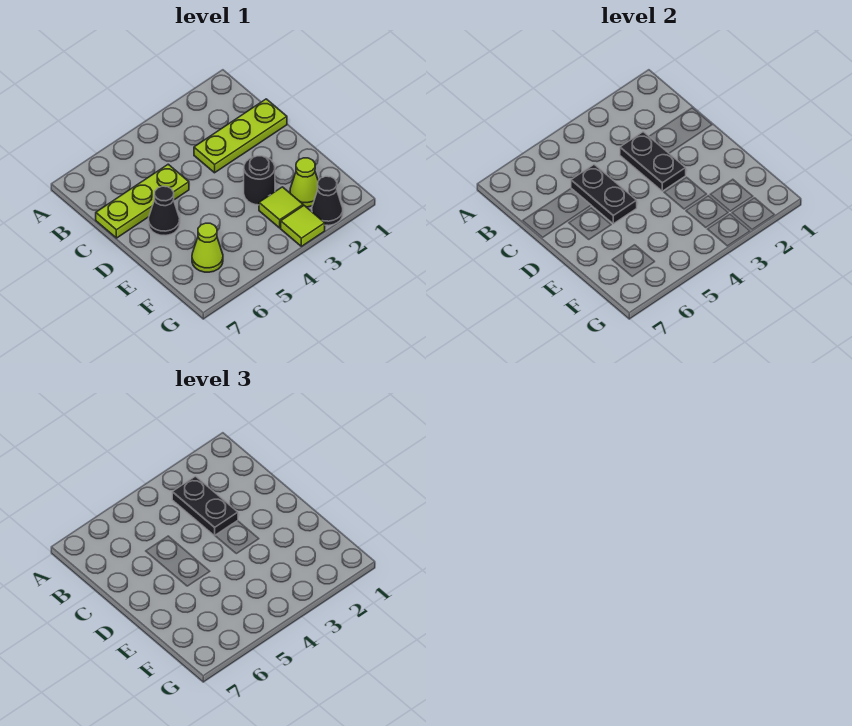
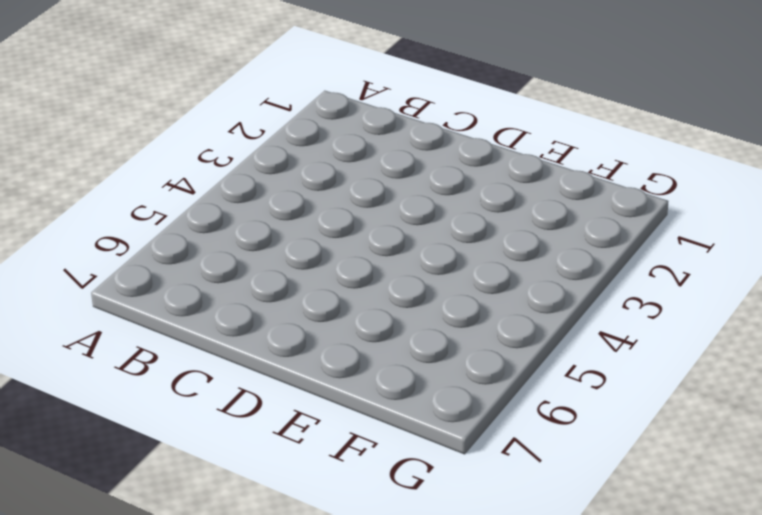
none -> lime 1x3 plate [194,99,287,173]
none -> lime 1x3 plate [96,164,189,238]
none -> black 1x1 cone [149,186,180,235]

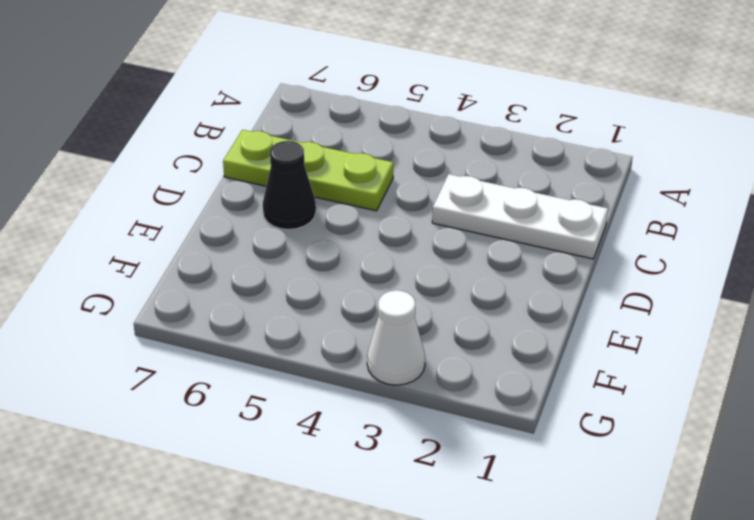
white 1x3 plate [432,174,608,259] -> lime 1x3 plate [194,99,287,173]
white 1x1 cone [367,290,425,385] -> lime 1x1 tile [281,206,325,246]
none -> black 1x1 round brick [244,156,275,205]
none -> lime 1x1 cone [290,158,318,207]
none -> lime 1x1 tile [259,187,303,228]

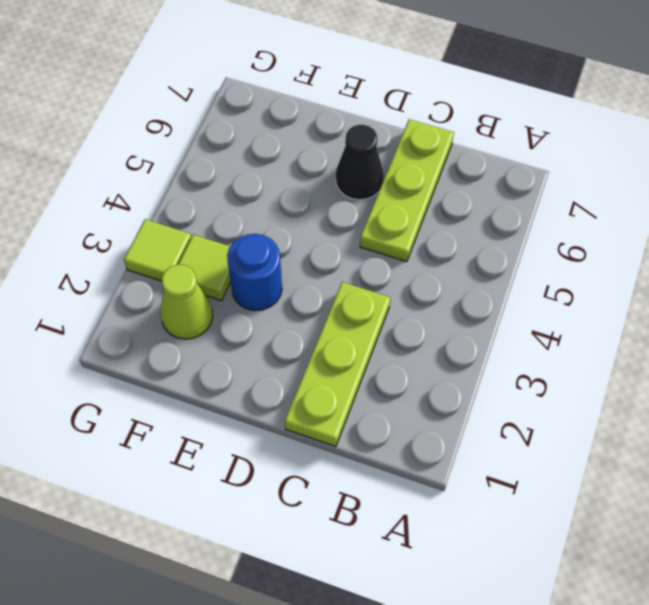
blue 1x1 round brick [227,234,282,311] -> black 1x1 round brick [244,156,275,205]
none -> lime 1x1 cone [192,223,223,272]
none -> black 1x1 cone [312,176,343,226]
none -> black 1x2 plate [620,132,686,191]

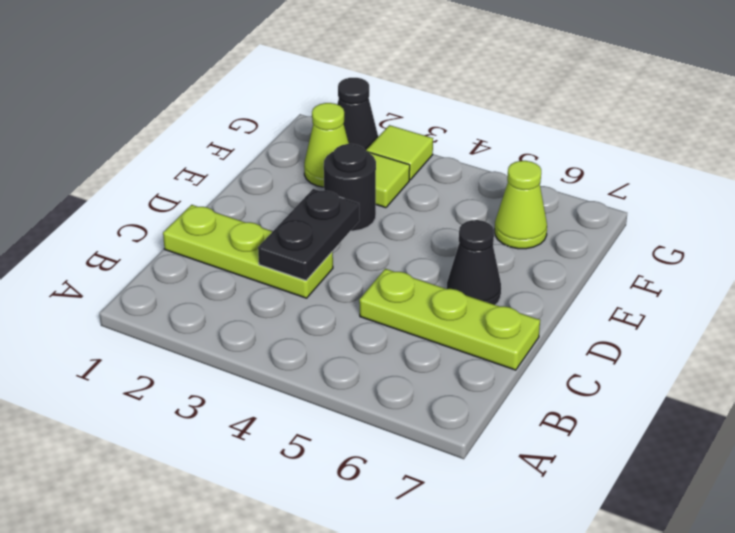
none -> black 1x2 plate [571,164,637,224]
none -> black 1x2 plate [172,476,238,536]

